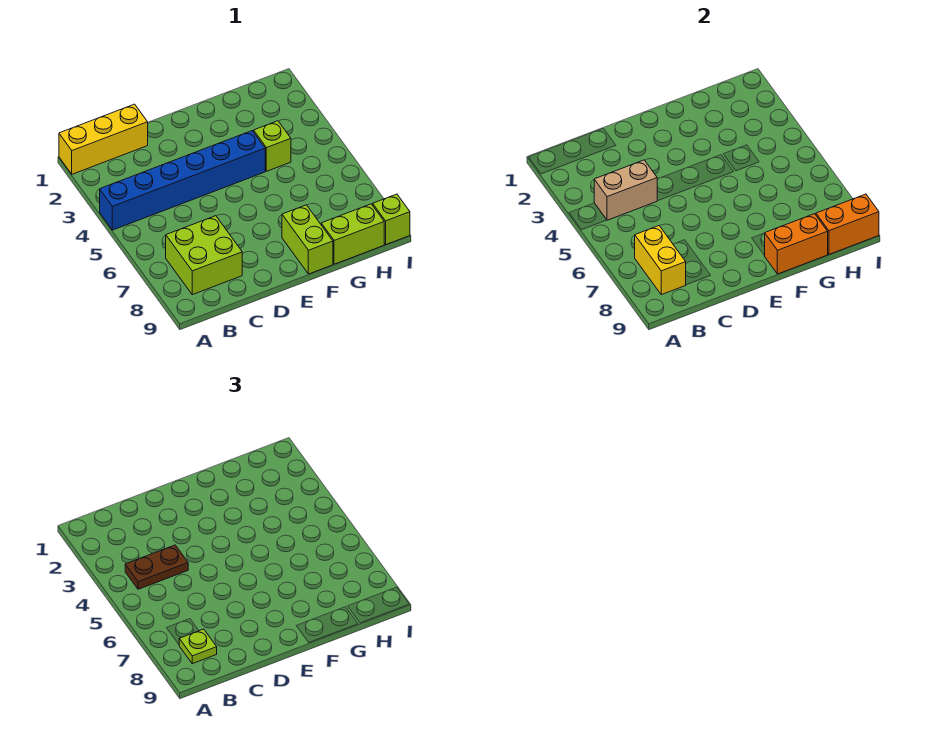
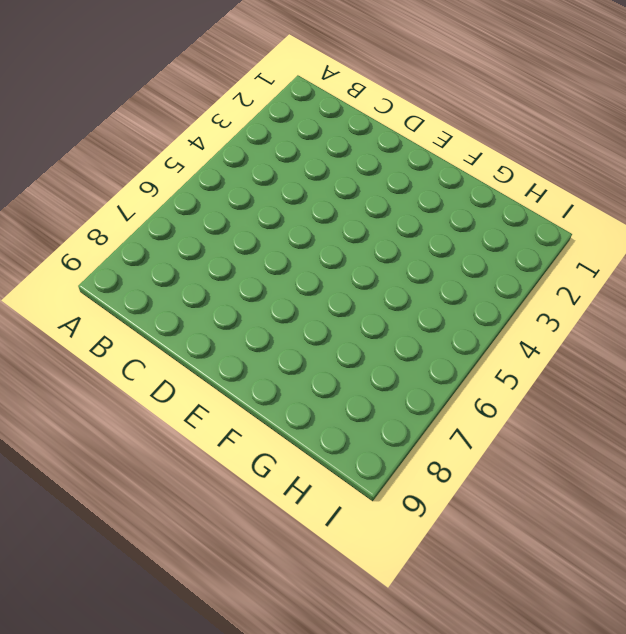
none -> yellow 1x3 brick [59,104,148,174]
none -> blue 1x6 brick [100,131,265,230]
none -> lime 2x2 brick [166,216,242,295]

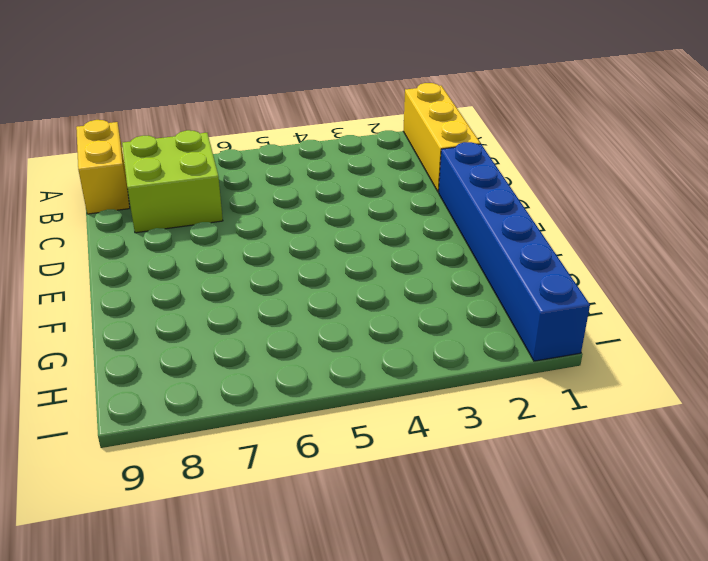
yellow 1x2 brick [76,120,130,214] -> yellow 1x2 brick turned to [635,226,686,295]
blue 1x6 brick [439,142,590,361] -> blue 1x6 brick moved to [100,131,265,230]
none -> lime 1x2 brick [282,205,333,274]
none -> lime 1x1 brick [254,121,291,171]
none -> lime 1x2 brick [321,204,384,264]

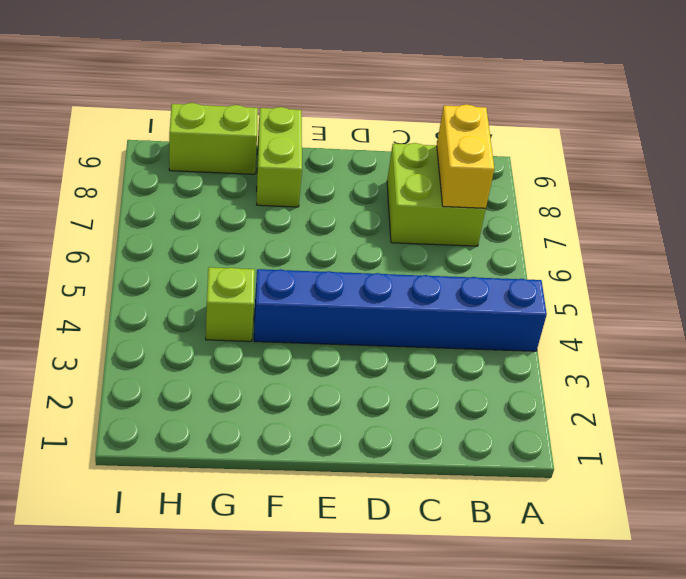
none -> yellow 1x3 brick [59,104,148,174]
none -> lime 1x1 brick [373,194,410,244]
none -> tan 1x2 brick [594,160,657,220]

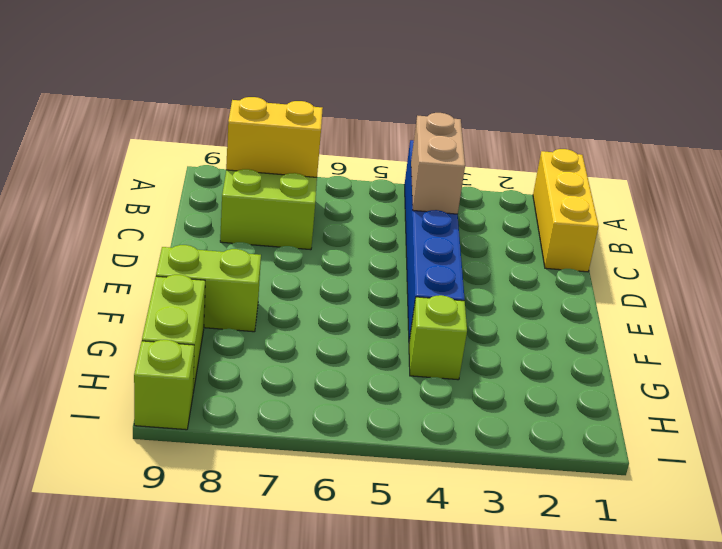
none -> orange 1x2 brick [764,214,828,274]
none -> orange 1x2 brick [816,194,879,254]
none -> brown 1x2 plate [125,545,188,589]

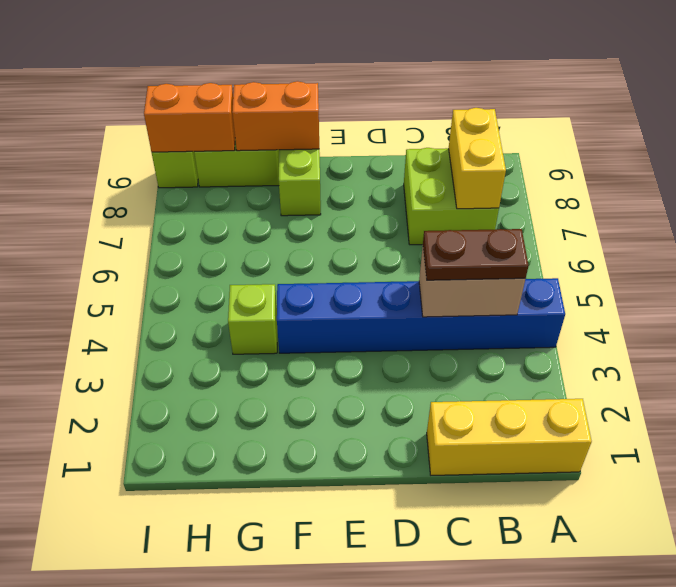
none -> lime 1x1 plate [179,629,217,664]

